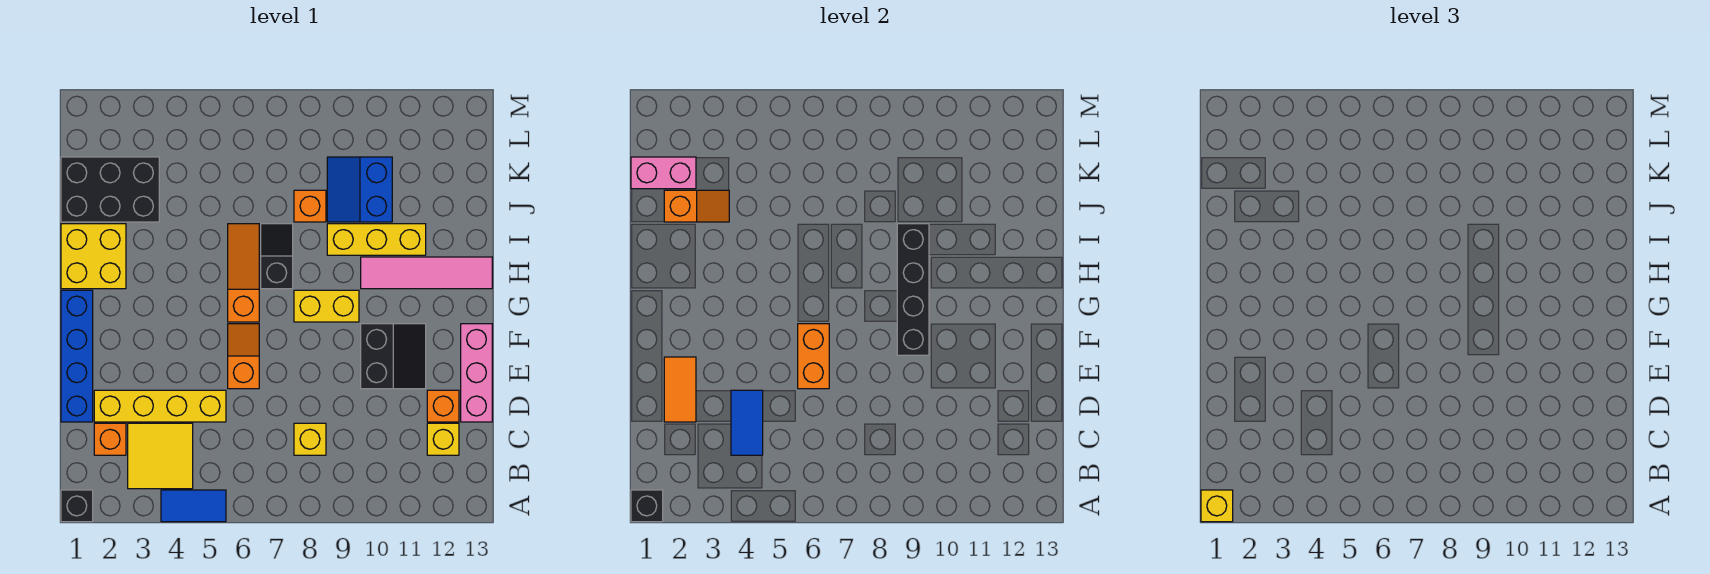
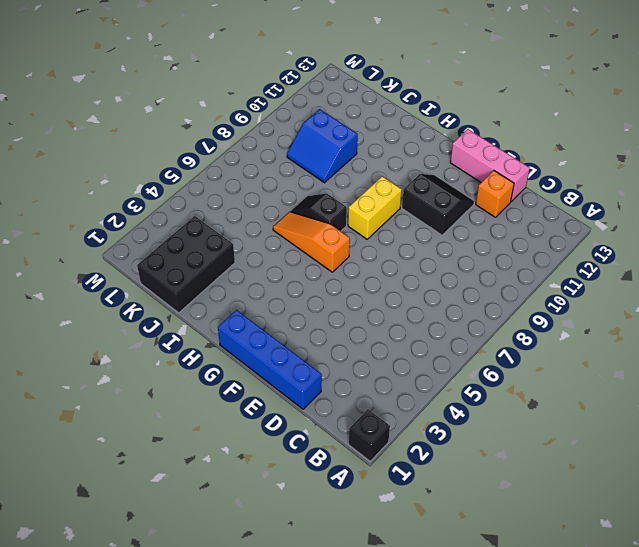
none -> blue 1x2 tile [161,490,226,522]
none -> yellow 2x2 tile [128,423,193,489]
none -> orange 1x1 brick [94,423,126,455]

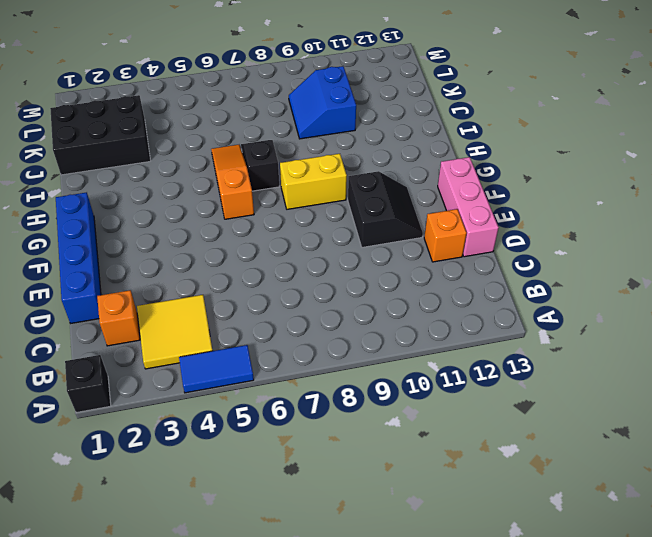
none -> yellow 1x1 brick [294,423,326,455]
none -> yellow 1x1 brick [427,423,459,455]
none -> yellow 1x4 brick [94,390,226,422]

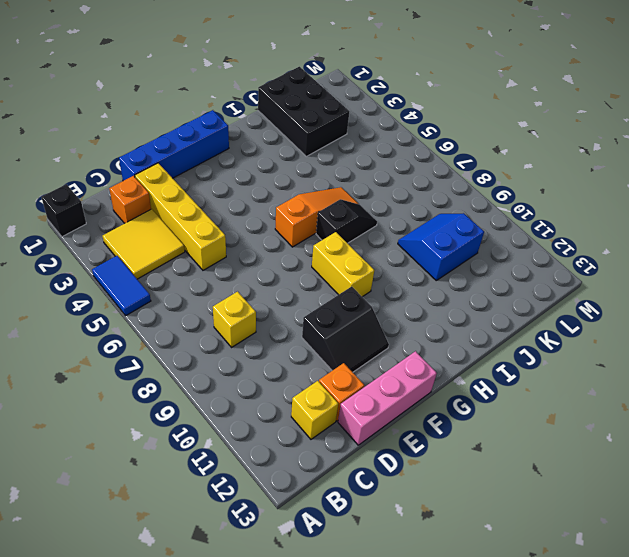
none -> orange 1x2 slope [228,324,259,389]
none -> yellow 2x2 brick [61,224,126,289]
none -> pink 1x4 tile [361,257,492,289]

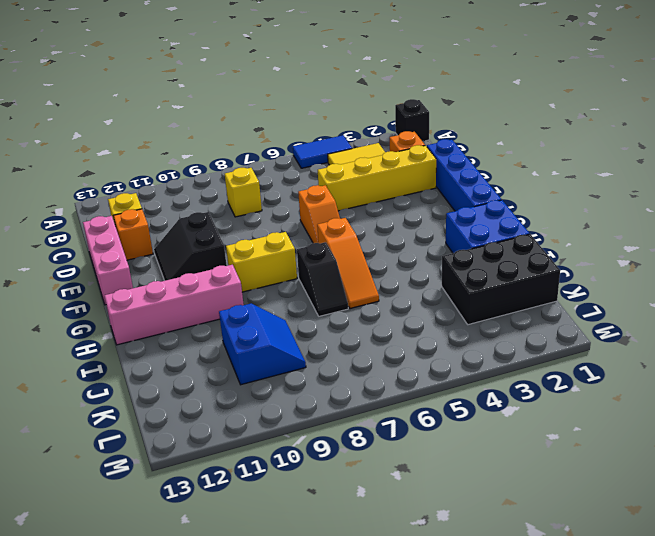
blue 2x2 brick [446,200,530,253] -> yellow 2x2 brick [61,224,126,289]
pink 1x4 brick [104,265,244,345] -> pink 1x4 tile [361,257,492,289]
none -> yellow 1x3 brick [327,224,426,255]
none -> orange 1x1 brick [294,190,326,222]
none -> black 1x1 brick [631,490,663,522]

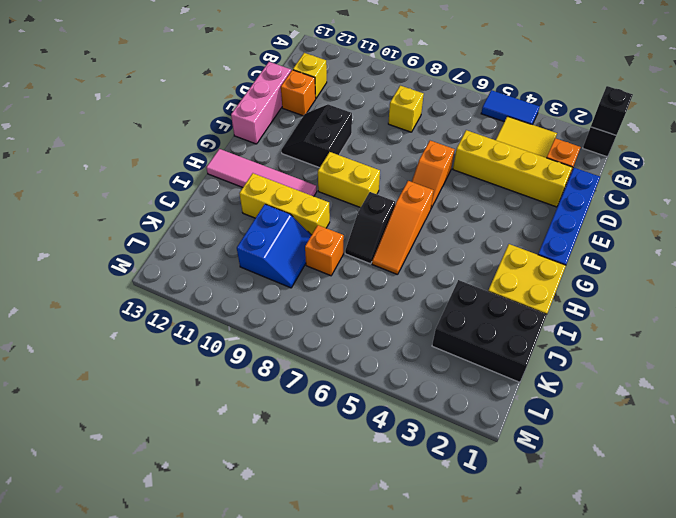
none -> blue 1x2 tile [731,390,763,455]
none -> orange 1x2 tile [664,357,696,422]
none -> orange 1x2 brick [798,324,829,389]

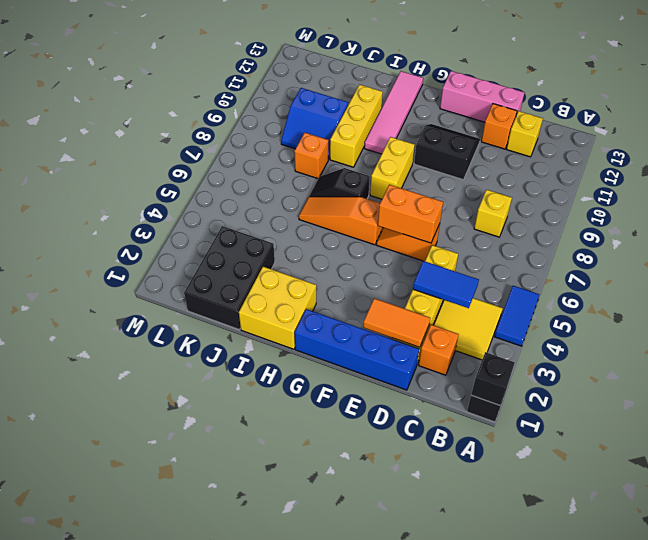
none -> black 1x4 brick [897,224,929,355]
none -> orange 1x2 slope [664,190,729,222]
none -> pink 1x2 brick [631,157,696,189]

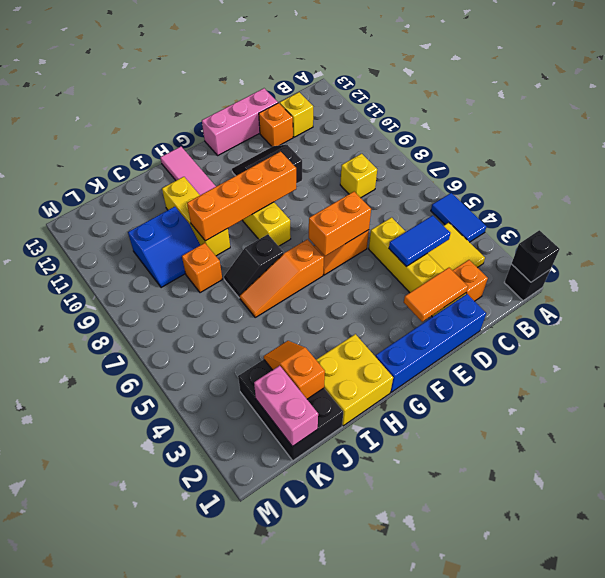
orange 1x4 brick [187,152,296,241] -> black 1x4 brick [897,224,929,355]
none -> yellow 1x1 brick [1201,490,1233,522]

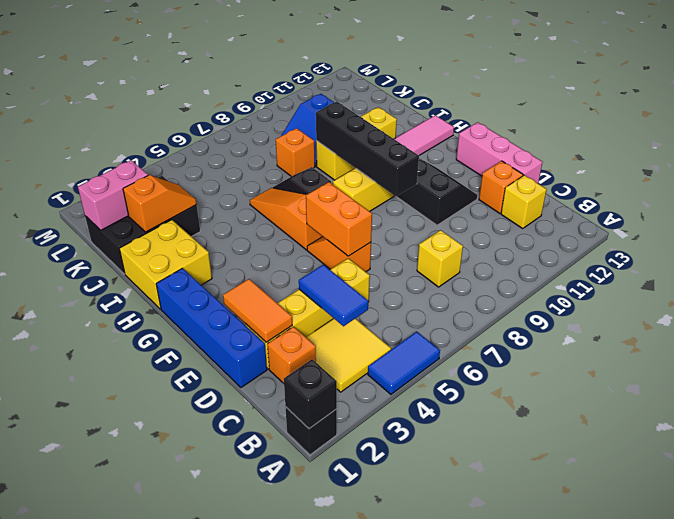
none -> yellow 1x1 brick [1201,490,1233,522]

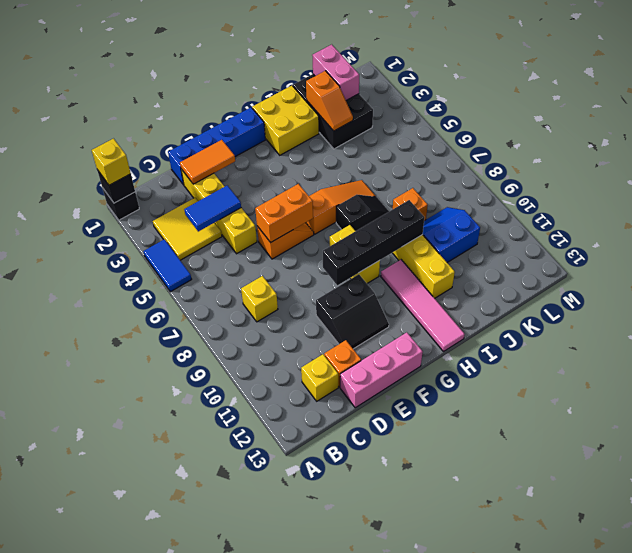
none -> orange 1x1 brick [94,423,126,455]

